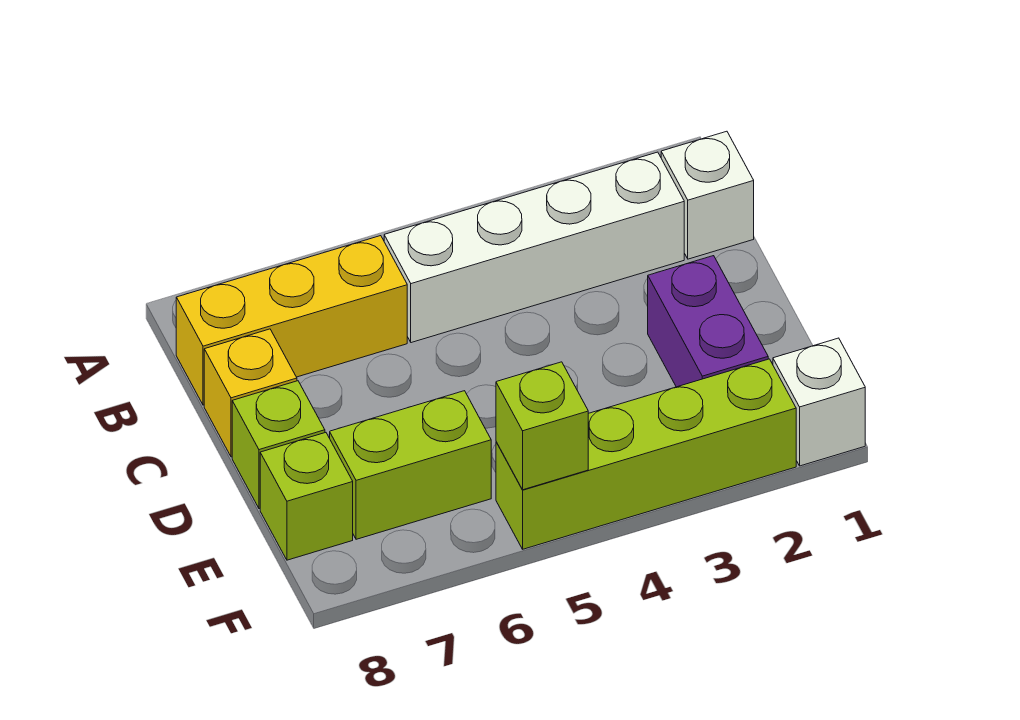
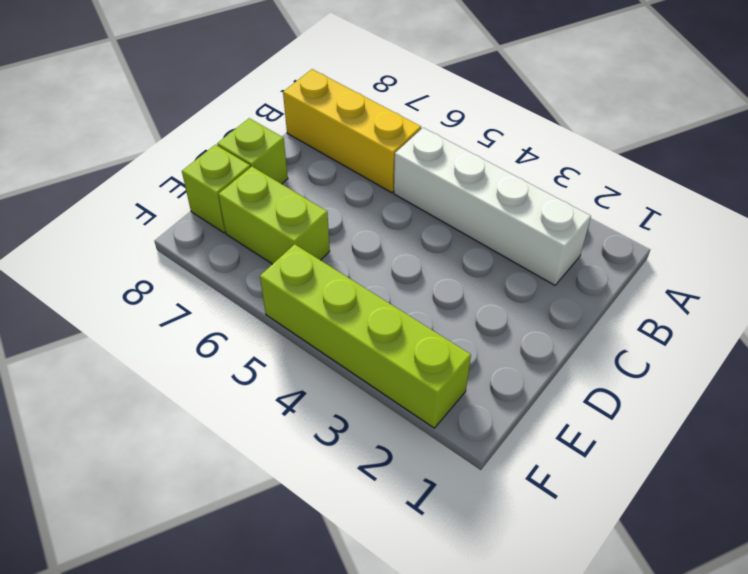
none -> white 1x1 brick [661,131,754,259]
none -> yellow 1x1 brick [204,329,297,457]

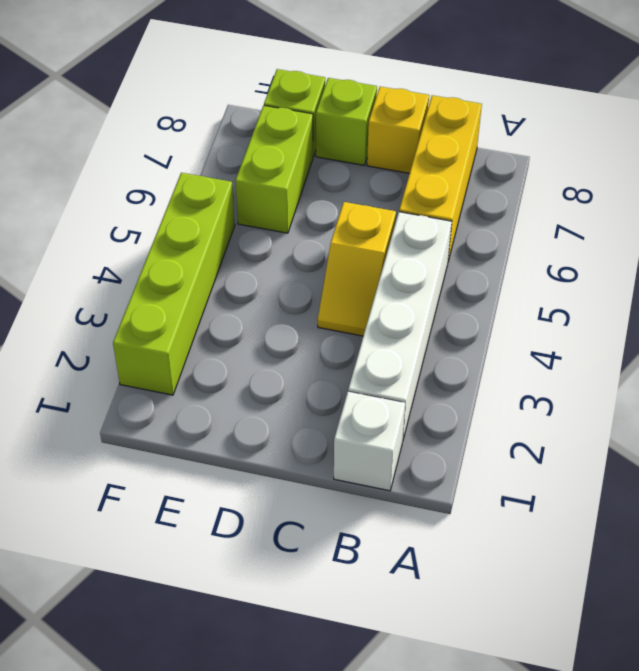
yellow 1x2 slope [318,202,396,336] -> none
none -> purple 1x2 brick [648,256,768,387]
none -> white 1x1 brick [773,338,865,466]

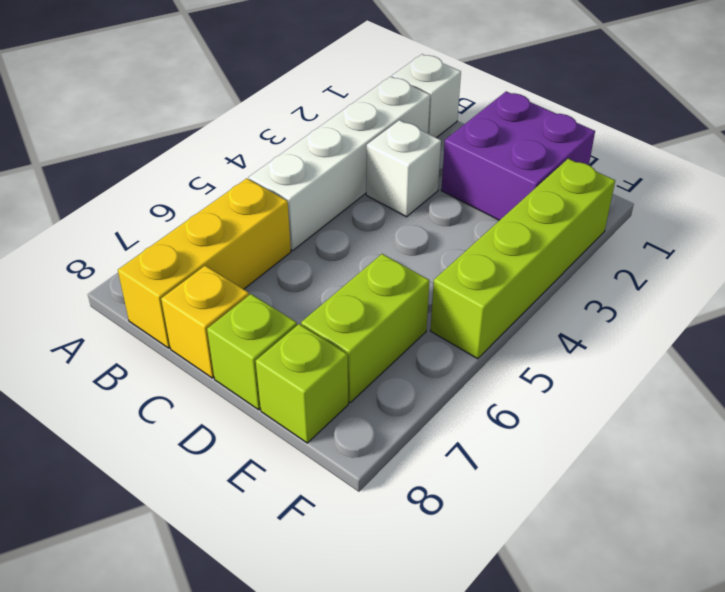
white 1x1 brick [366,120,441,217] -> white 1x1 brick moved to [773,338,865,466]
purple 2x2 brick [441,92,595,220] -> purple 1x2 brick [648,256,768,387]
none -> lime 1x1 brick [496,362,588,490]

